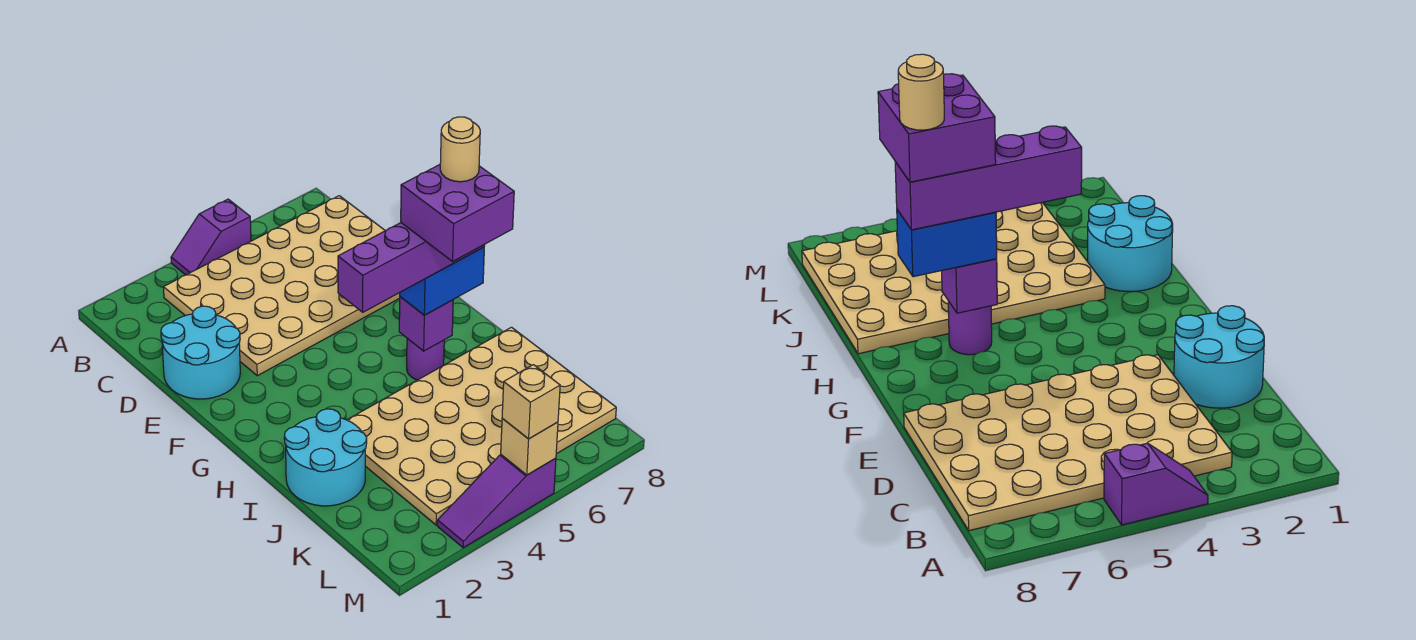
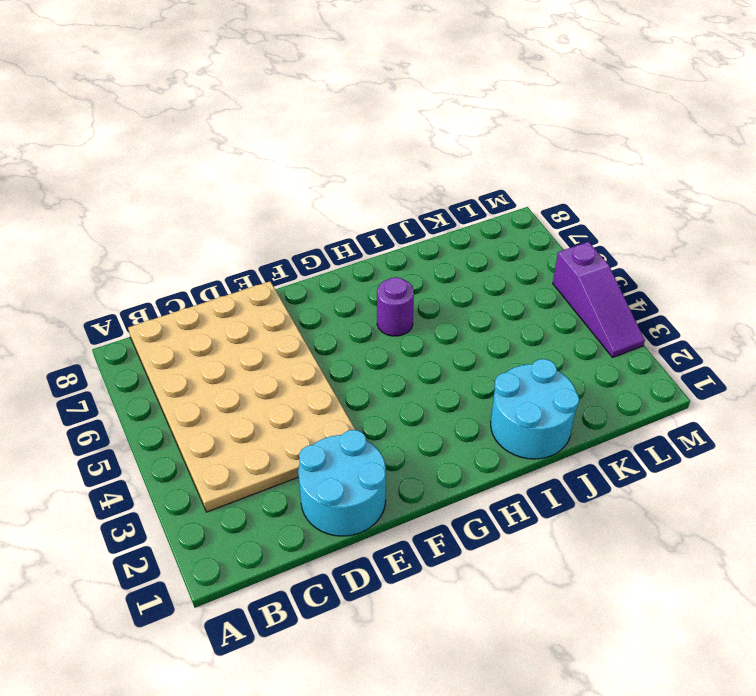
none -> purple 1x2 slope [171,199,251,275]
none -> tan 4x6 plate [347,327,616,525]
none -> purple 1x1 brick [399,297,453,351]

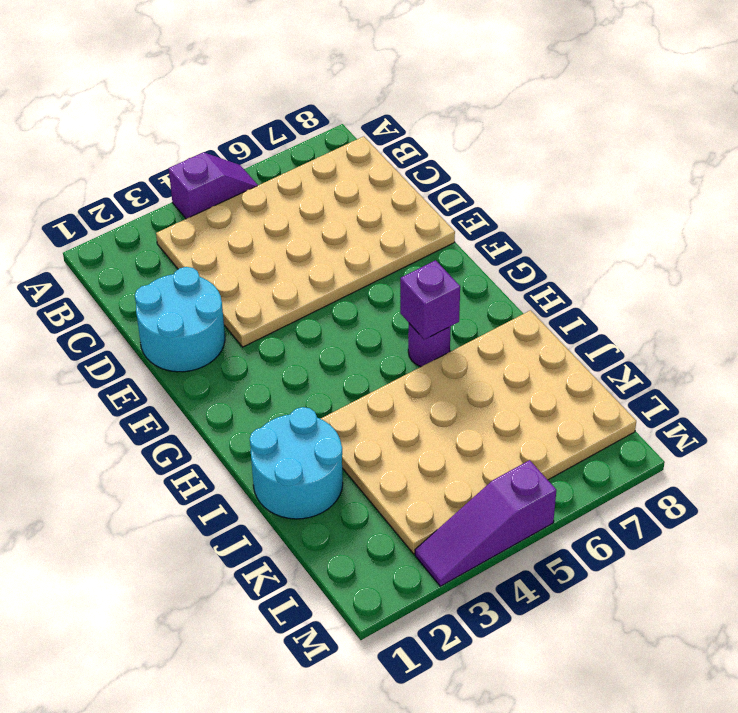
purple 1x2 slope [169,152,258,219] -> purple 1x2 slope turned to [171,199,251,275]
none -> tan 1x1 brick [501,419,558,475]
none -> blue 1x2 brick [400,247,484,315]
none -> tan 1x1 brick [502,365,560,439]

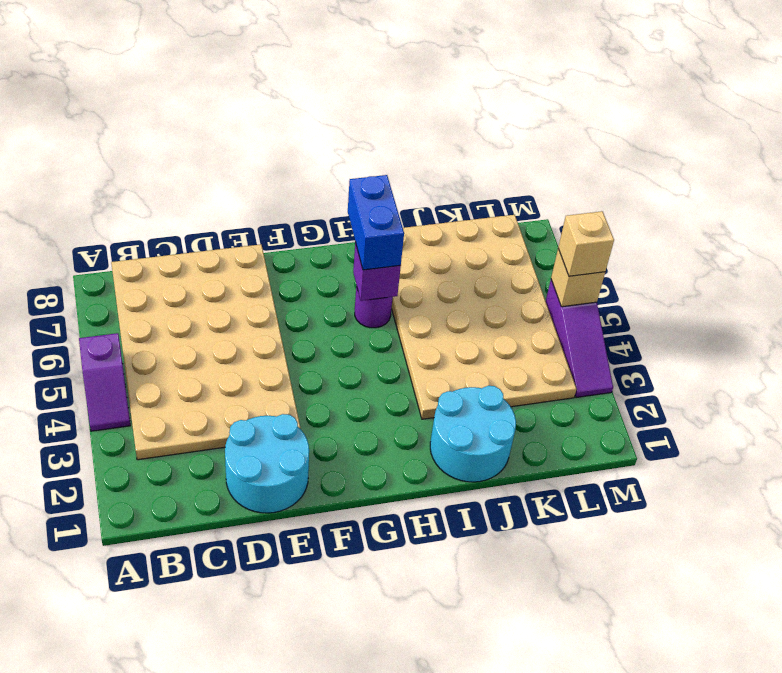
none -> purple 1x4 brick [338,223,485,312]
none -> purple 2x2 brick [401,165,514,261]
none -> tan 1x1 round brick [440,117,480,182]

